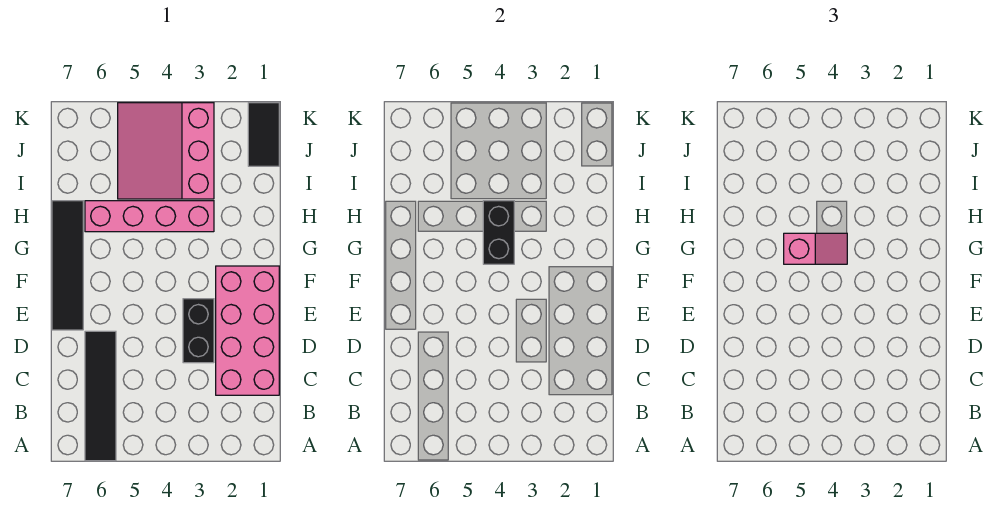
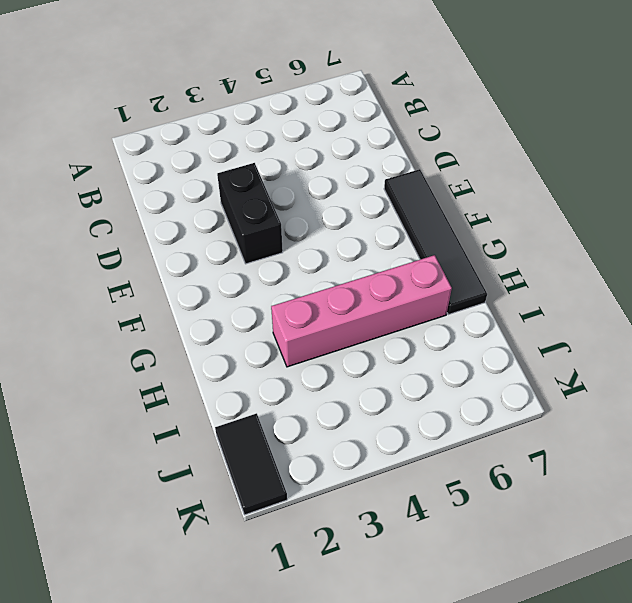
none -> black 1x4 tile [85,331,116,461]
none -> pink 2x4 brick [216,266,279,395]

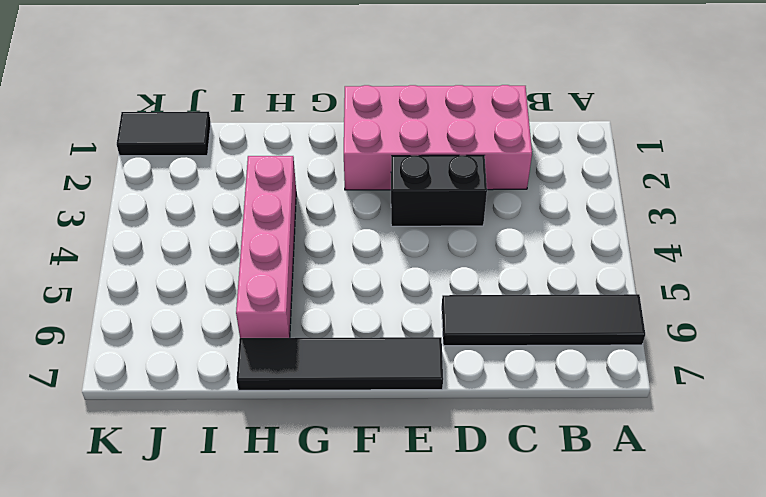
none -> pink 3x3 slope [118,103,214,199]
none -> black 1x2 brick [483,201,514,264]

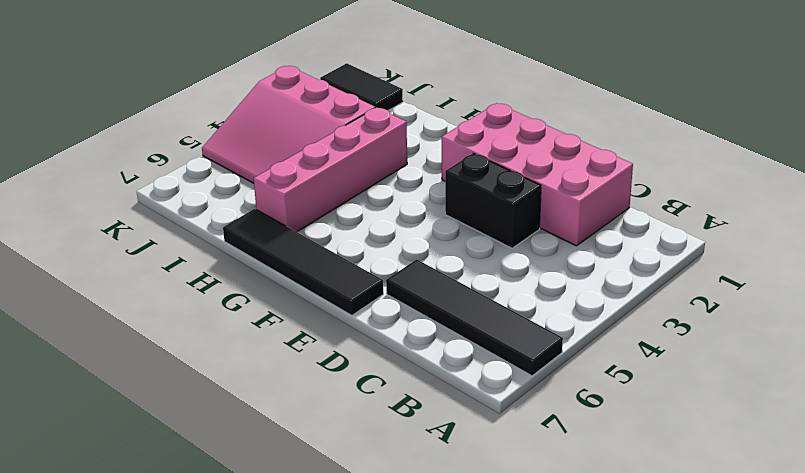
none -> black 1x2 brick [483,201,514,264]
none -> pink 1x2 slope [784,233,847,264]

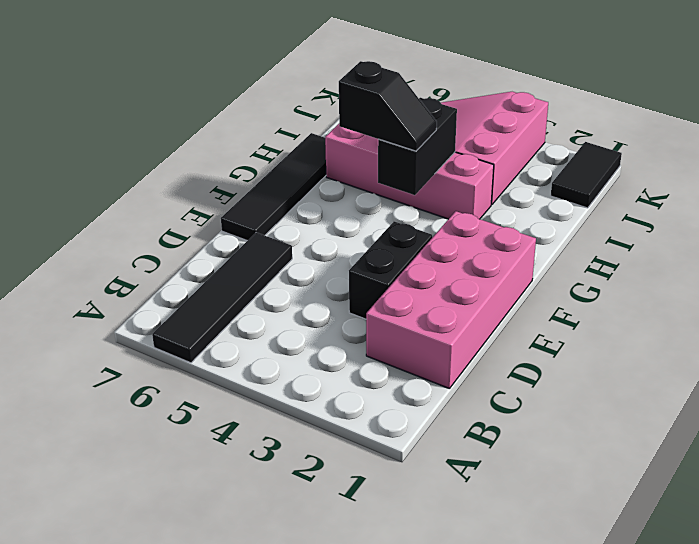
black 1x2 slope [339,61,437,151] -> pink 1x2 slope [784,233,847,264]

